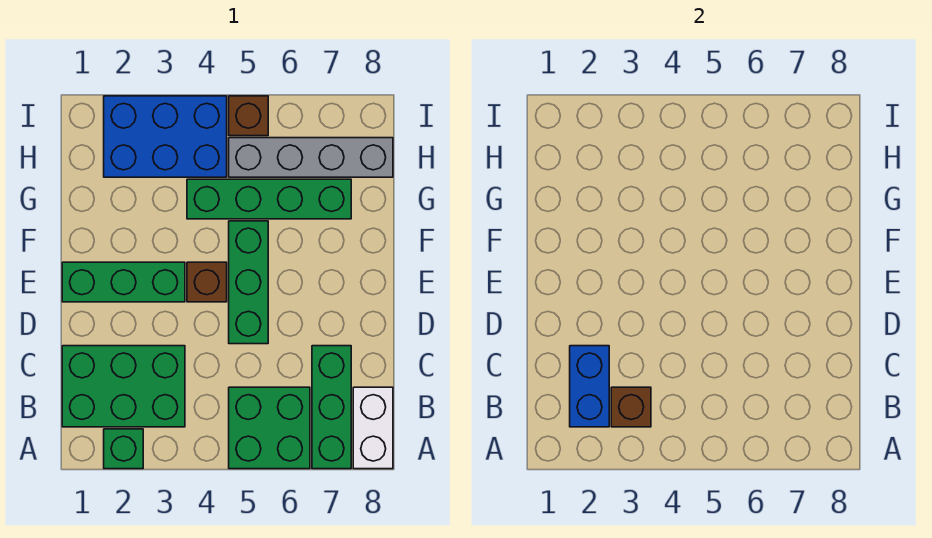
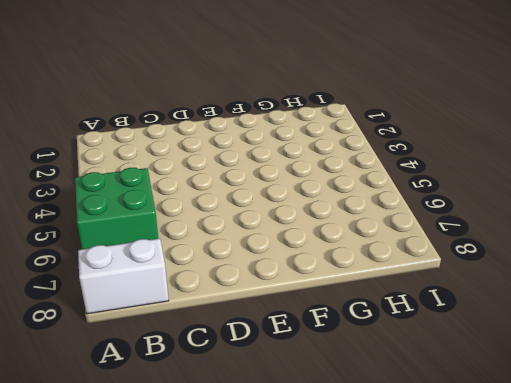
none -> green 1x1 brick [104,429,143,469]
none -> green 1x3 brick [312,346,351,469]
none -> green 2x3 brick [62,346,185,427]

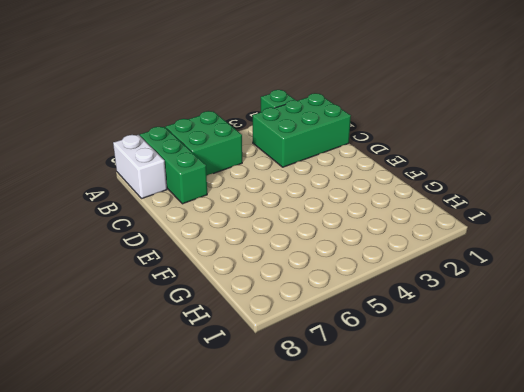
none -> green 1x3 brick [229,221,268,344]
none -> green 1x3 brick [62,262,185,302]
none -> brown 1x1 brick [187,262,227,302]

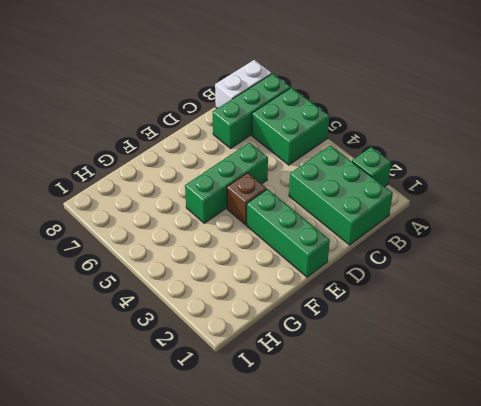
none -> green 1x4 brick [187,179,351,219]
none -> blue 2x3 brick [104,96,227,177]
none -> grey 1x4 brick [229,138,393,177]

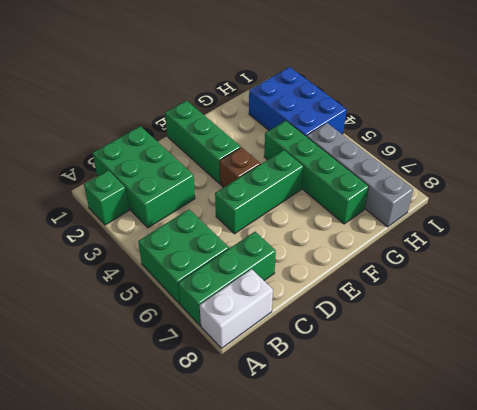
none -> brown 1x1 brick [229,96,268,136]
none -> blue 1x2 brick [570,346,609,427]
none -> brown 1x1 brick [611,387,651,427]

